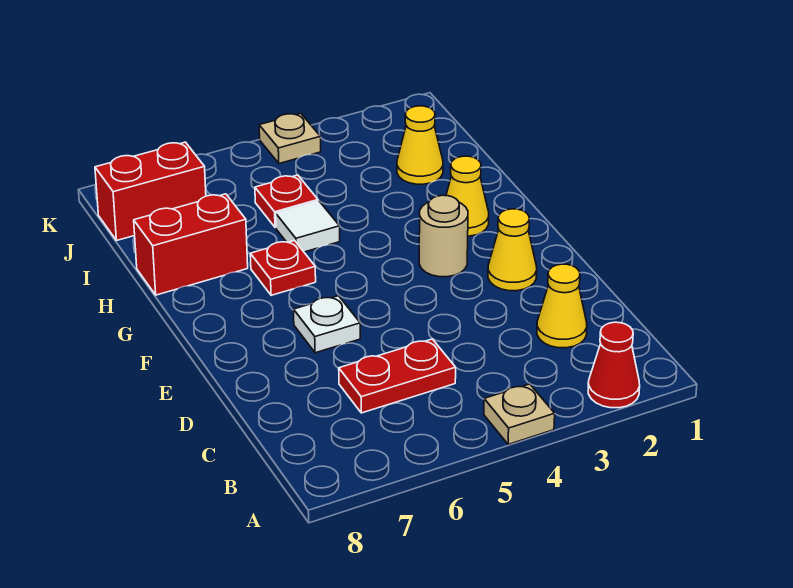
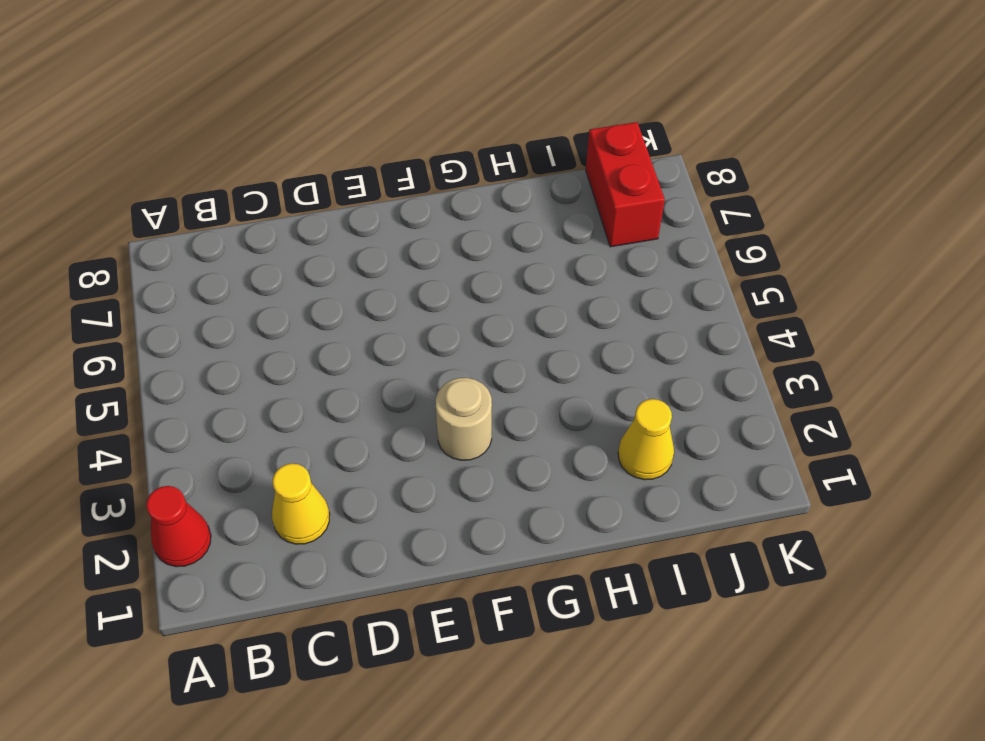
none -> tan 1x1 plate [484,384,555,444]
none -> red 1x2 plate [339,339,456,413]
none -> yellow 1x1 cone [488,209,537,291]

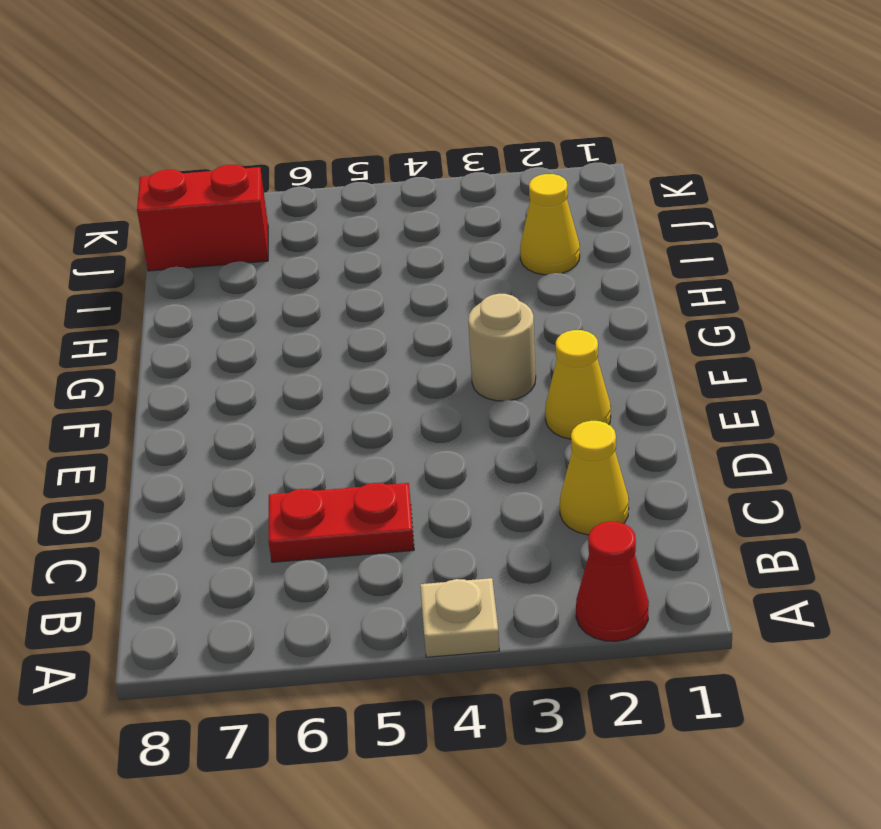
none -> white 1x1 plate [294,296,360,353]
none -> yellow 1x1 cone [446,156,489,236]
none -> red 1x1 plate [250,241,316,295]

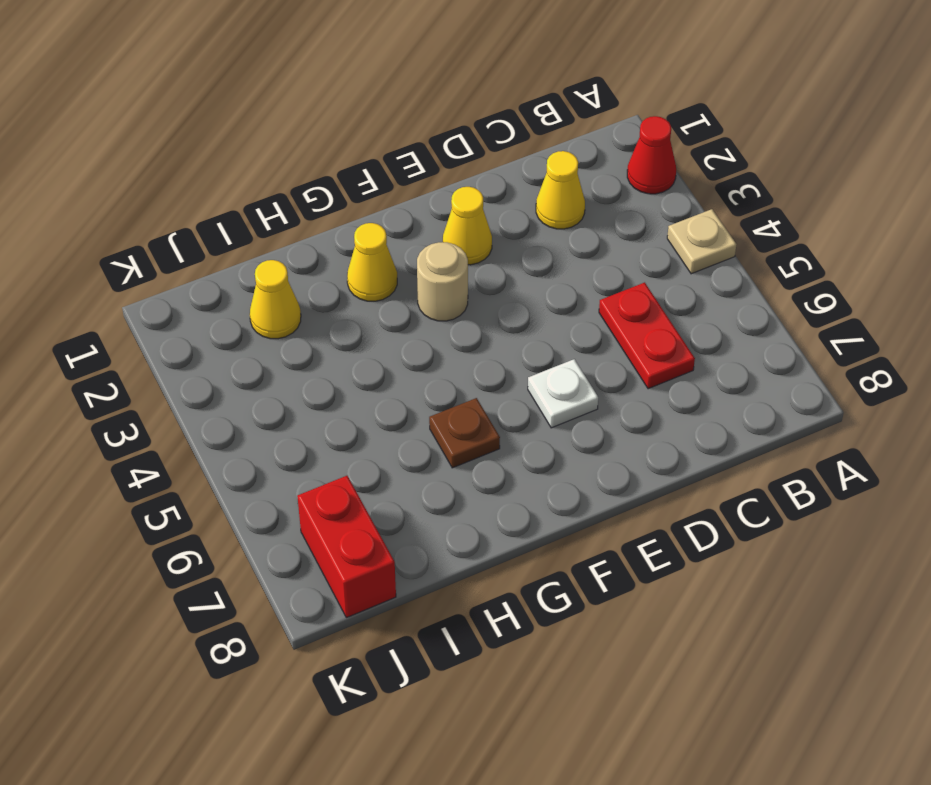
brown 1x1 plate [429,398,500,468] -> red 1x1 plate [250,241,316,295]
none -> white 1x1 tile [276,201,340,252]
none -> red 1x2 brick [134,194,248,295]
none -> red 1x1 plate [255,175,318,228]

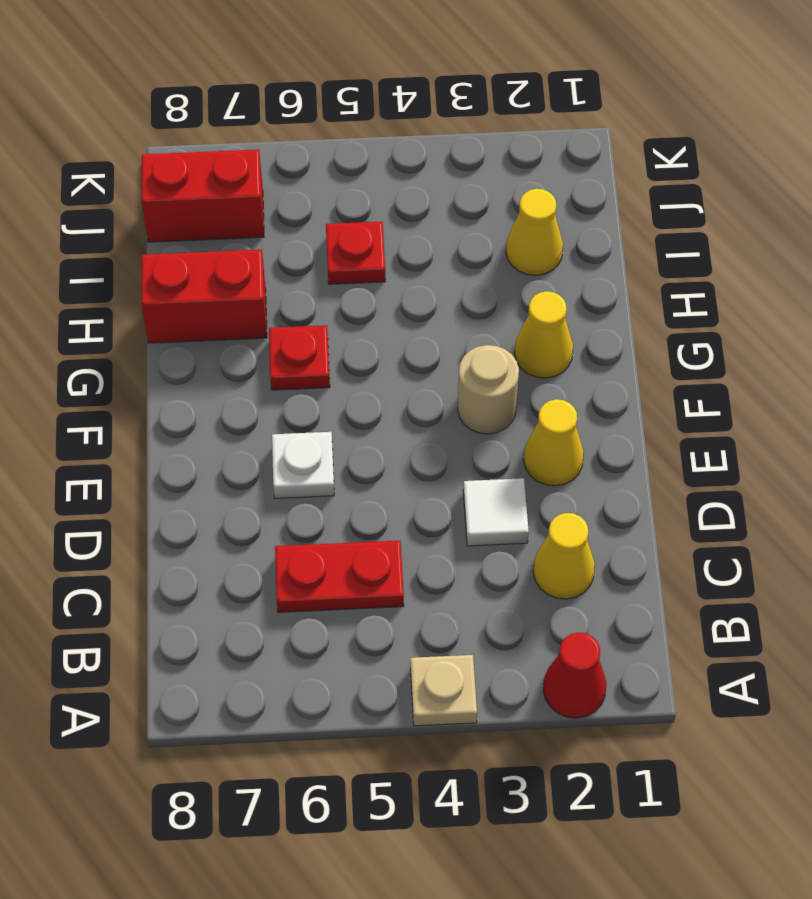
white 1x1 tile [463,478,529,546] -> white 1x1 tile moved to [276,201,340,252]
none -> tan 1x1 plate [259,113,321,164]

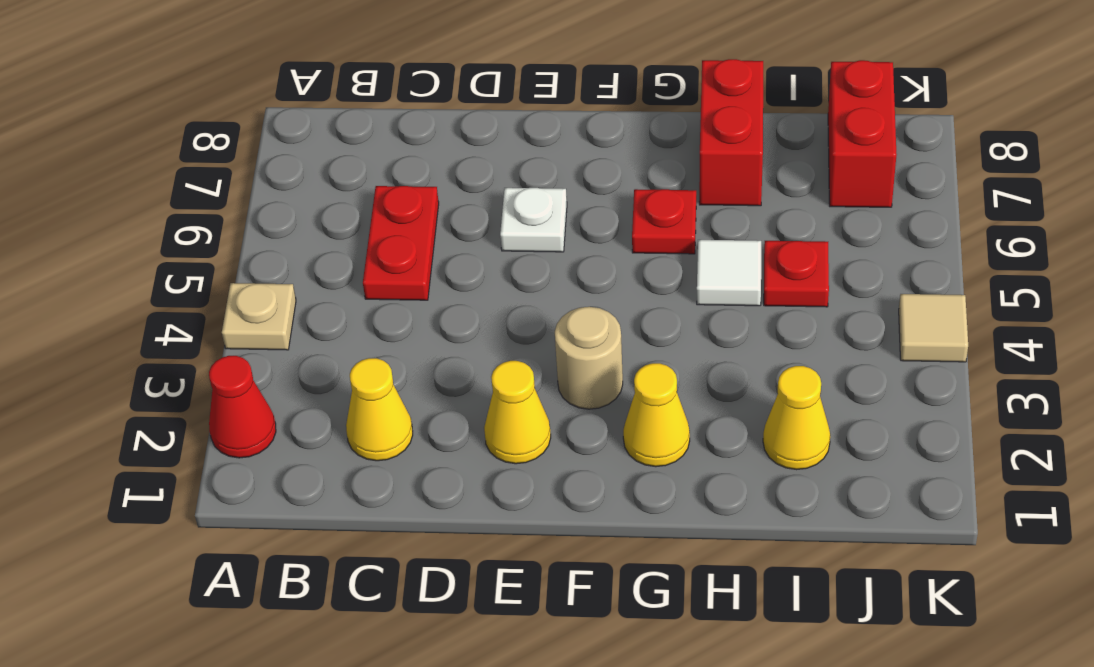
tan 1x1 tile [899,294,968,362] -> tan 1x1 plate [259,113,321,164]

